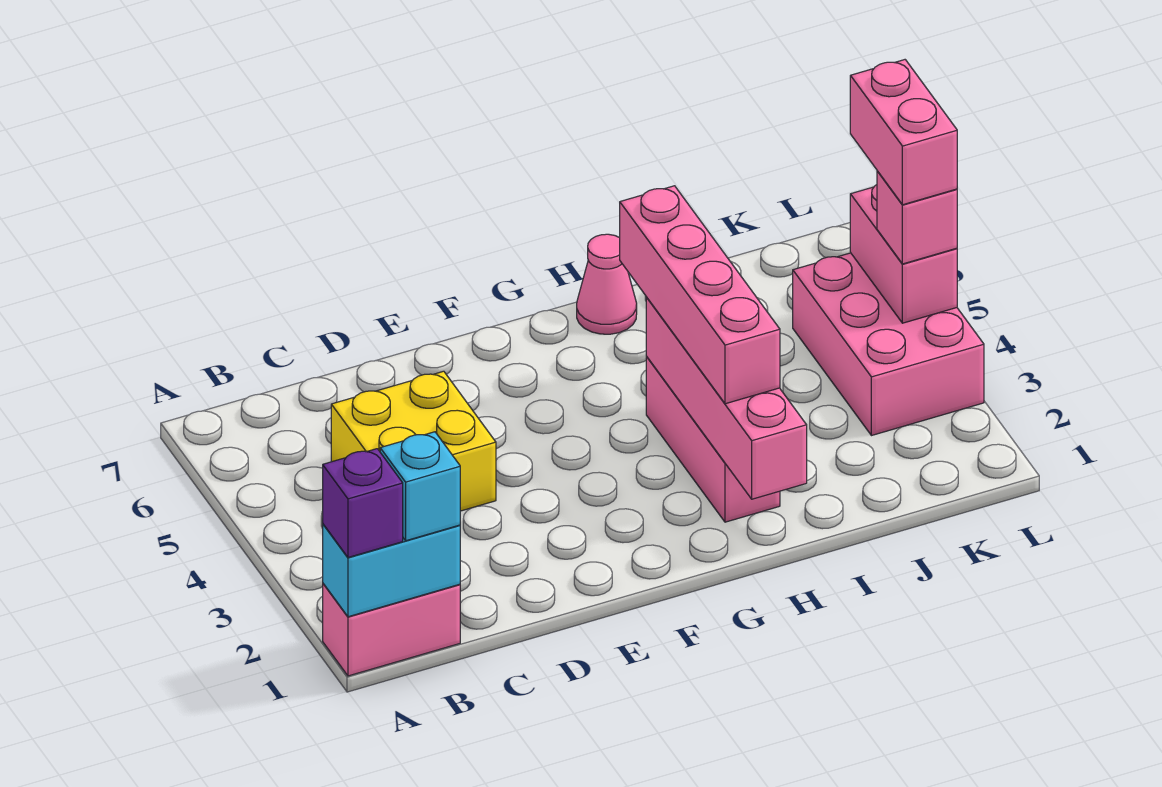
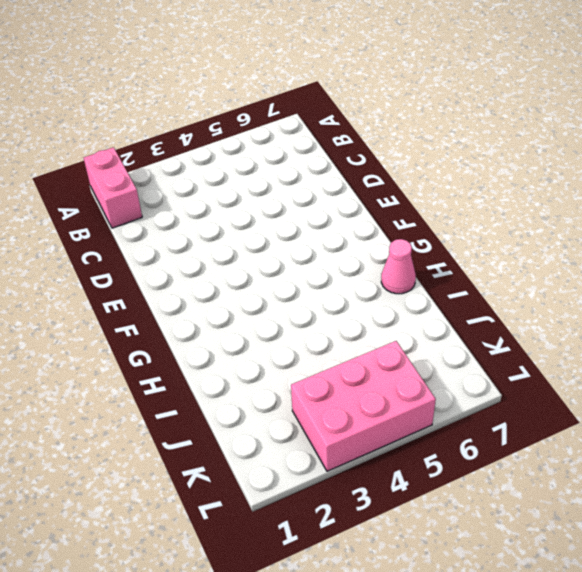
none -> yellow 2x2 brick [331,371,496,511]
none -> pink 1x3 brick [646,357,780,522]
none -> cyan 1x2 brick [323,524,460,617]

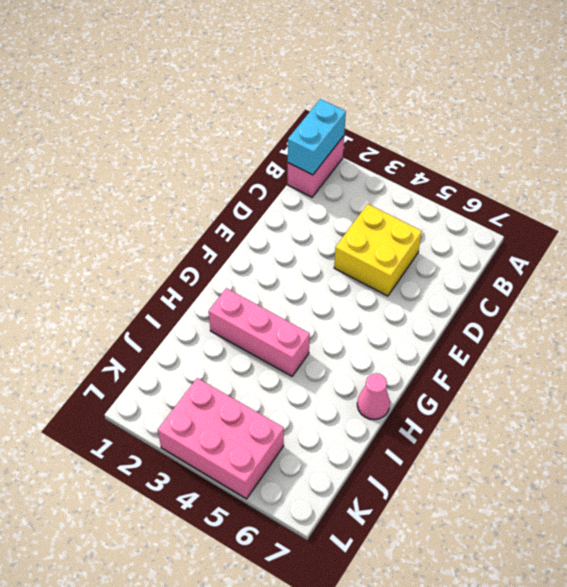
none -> pink 1x4 brick [646,298,807,499]
none -> pink 1x2 brick [850,185,957,323]
none -> purple 1x1 brick [323,449,403,557]

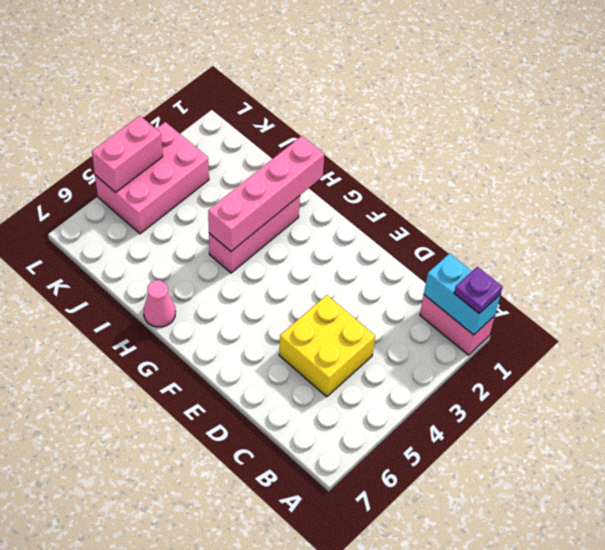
purple 1x1 plate [454,267,503,313] -> purple 1x1 brick [323,449,403,557]
none -> cyan 1x1 brick [380,432,460,541]
none -> pink 1x4 brick [620,186,780,404]
none -> pink 1x1 brick [877,171,957,264]

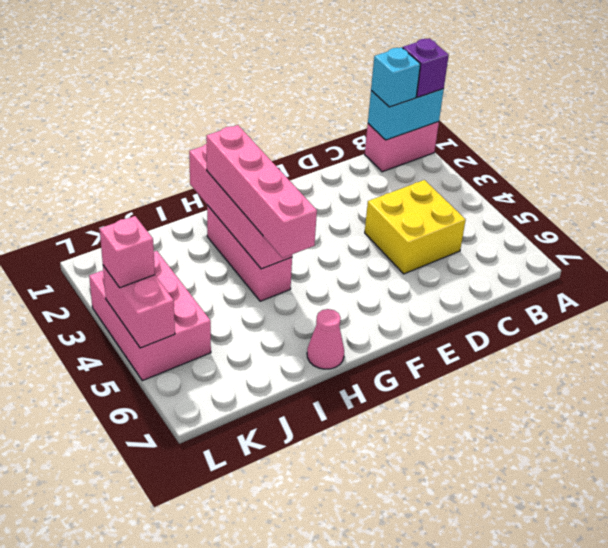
none -> pink 1x2 brick [850,60,957,205]

